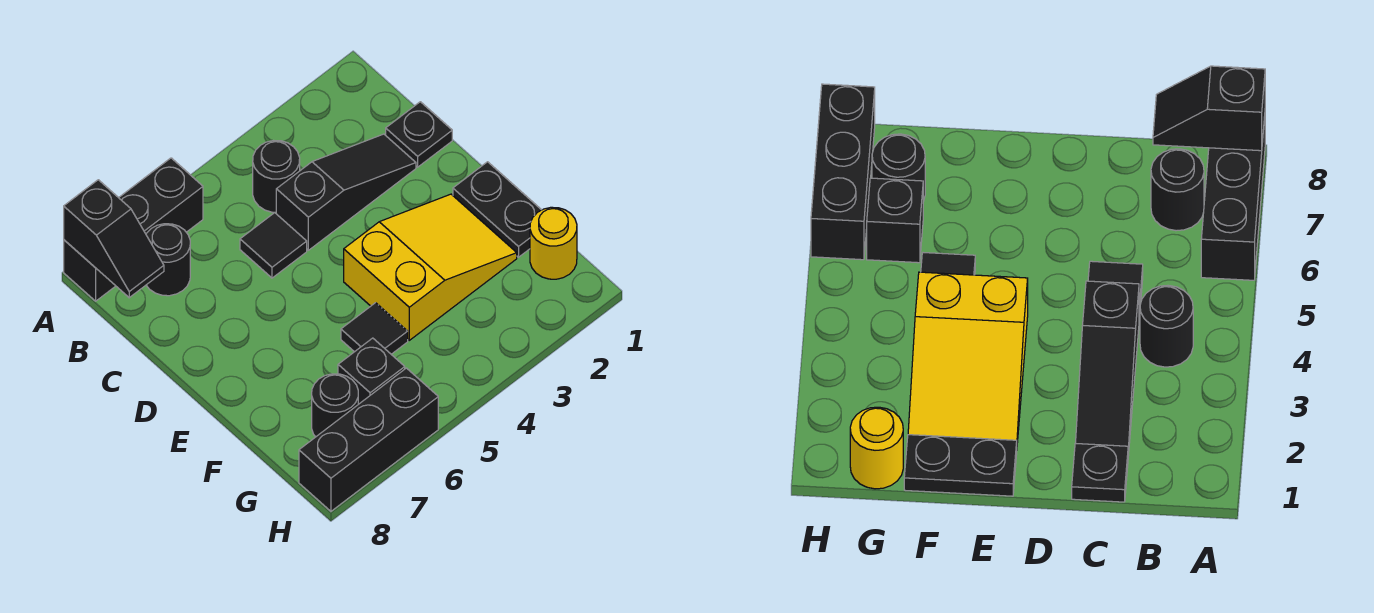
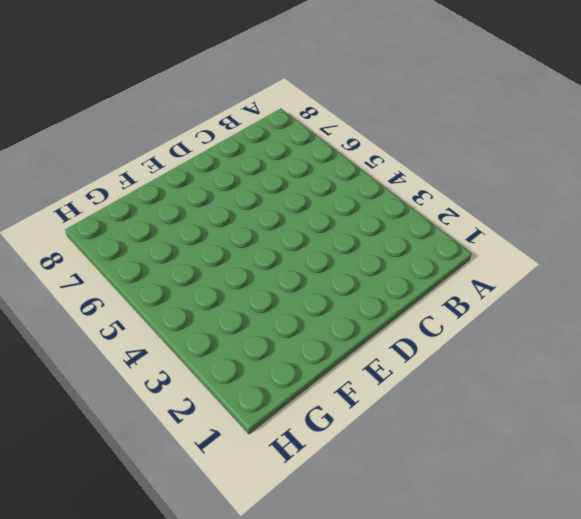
none -> black 1x3 brick [64,158,203,301]
none -> black 1x1 round brick [253,141,300,212]
none -> black 1x1 round brick [146,224,190,296]

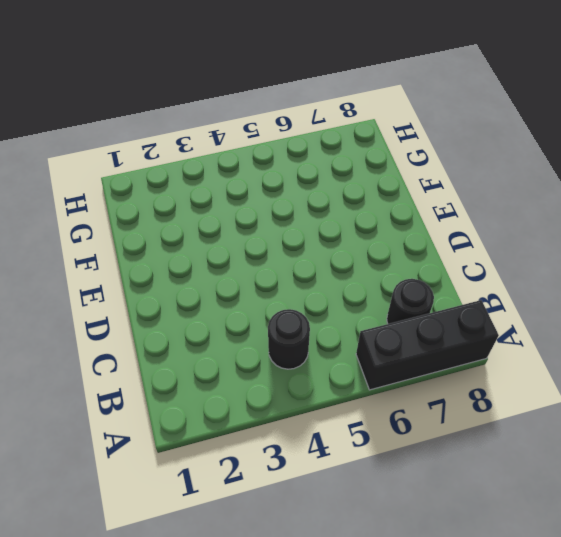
none -> black 1x1 plate [386,102,452,167]
none -> black 1x3 slope [276,134,416,250]
none -> black 1x1 tile [240,213,307,278]

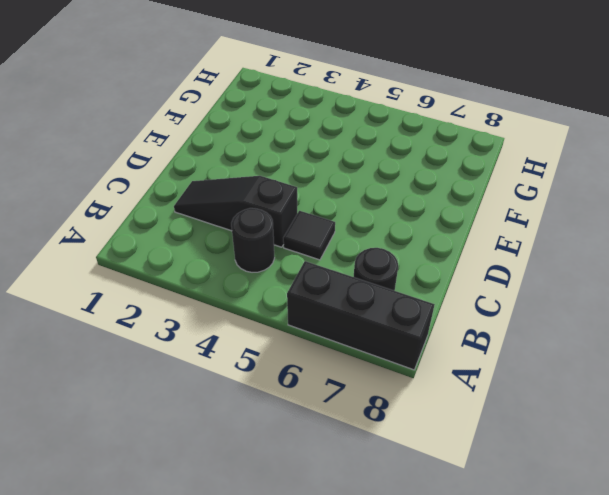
none -> black 1x1 plate [386,102,452,167]
none -> black 1x2 plate [453,162,541,257]
none -> yellow 2x3 slope [344,194,517,340]

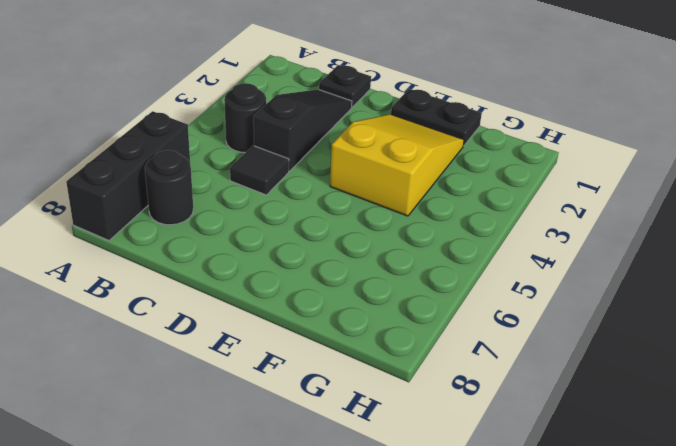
none -> black 1x1 tile [341,303,408,354]
none -> yellow 1x1 round brick [530,207,577,279]
none -> black 1x1 brick [338,338,405,404]

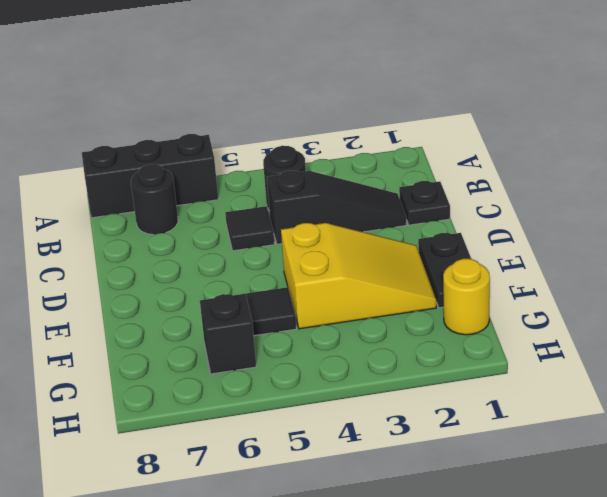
none -> black 1x1 round brick [312,374,358,437]
none -> black 1x3 brick [299,368,438,511]
none -> black 1x2 slope [64,180,164,298]

